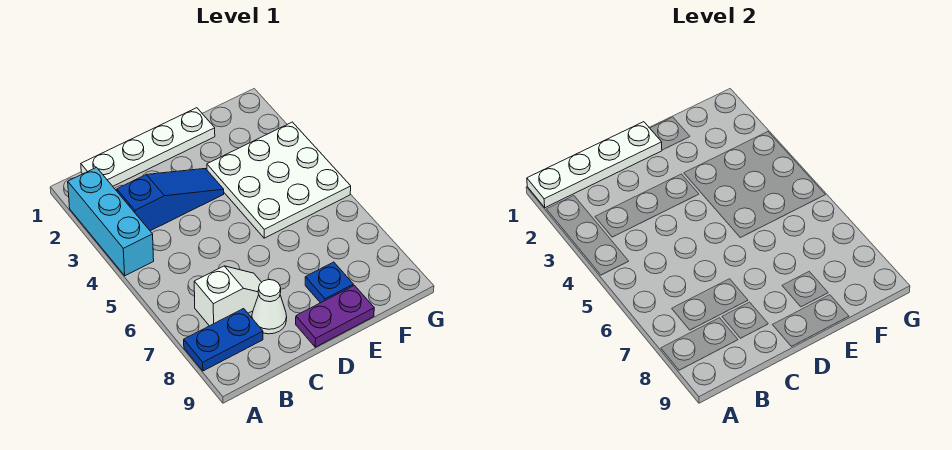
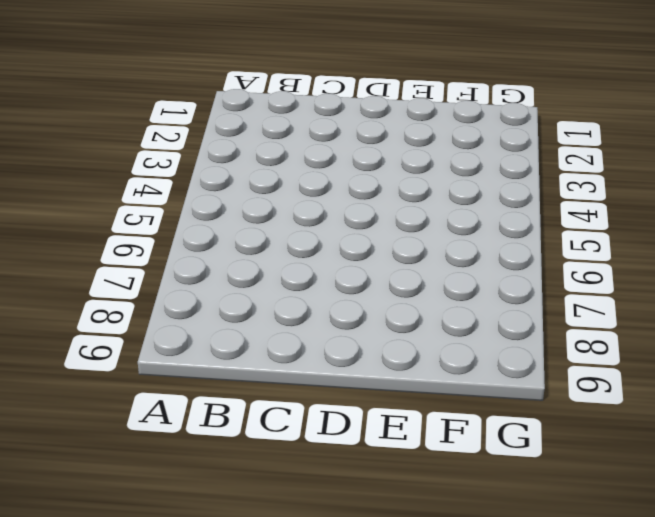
none -> cyan 1x3 brick [68,167,154,276]
none -> blue 1x2 plate [184,309,263,371]

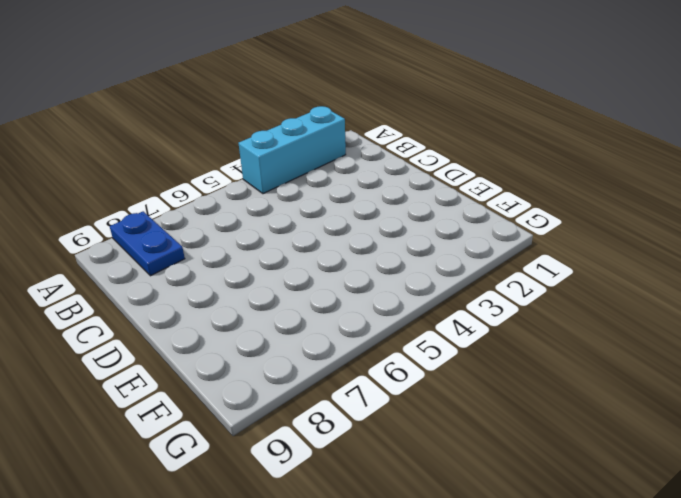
none -> white 1x4 plate [81,108,215,186]
none -> blue 1x3 slope [117,169,224,231]

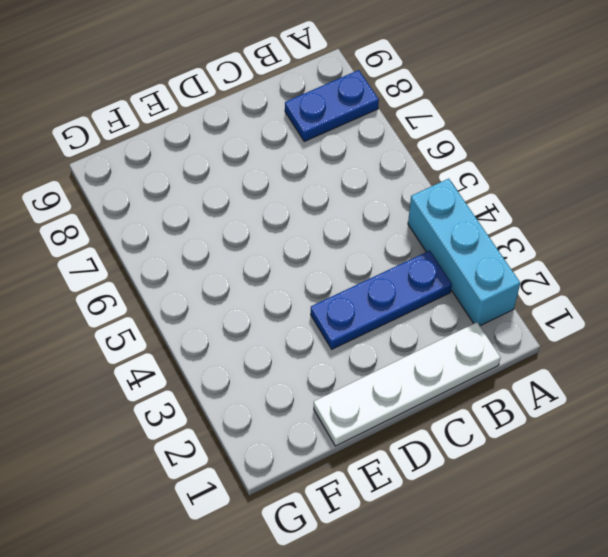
blue 1x3 plate [311,251,452,349] -> blue 1x3 slope [117,169,224,231]
none -> white 1x2 slope [194,266,262,326]
none -> white 1x1 cone [252,280,287,334]

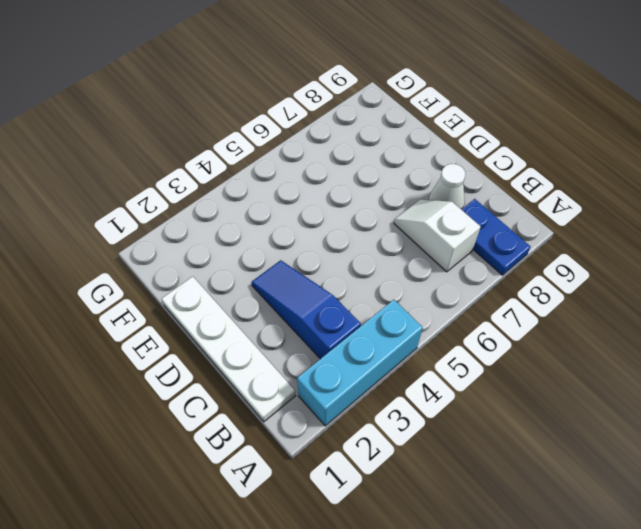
none -> purple 1x2 plate [296,285,374,347]
none -> white 3x3 plate [207,122,351,238]

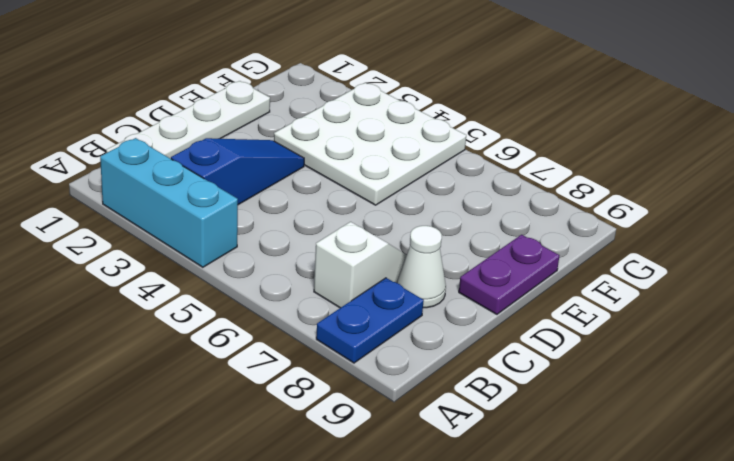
none -> blue 1x1 plate [305,262,353,303]
none -> white 1x4 plate [527,122,662,208]

